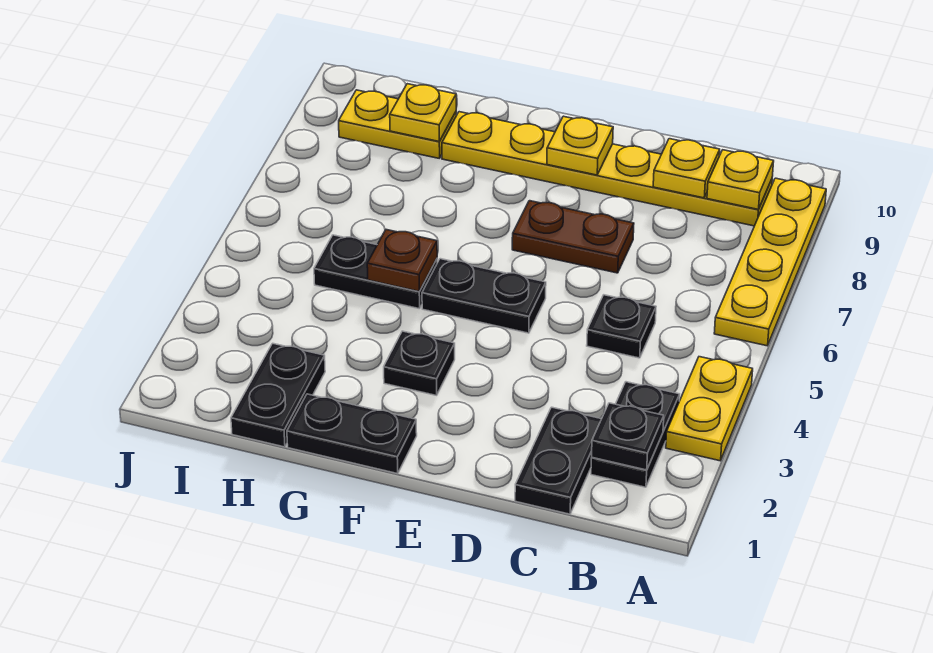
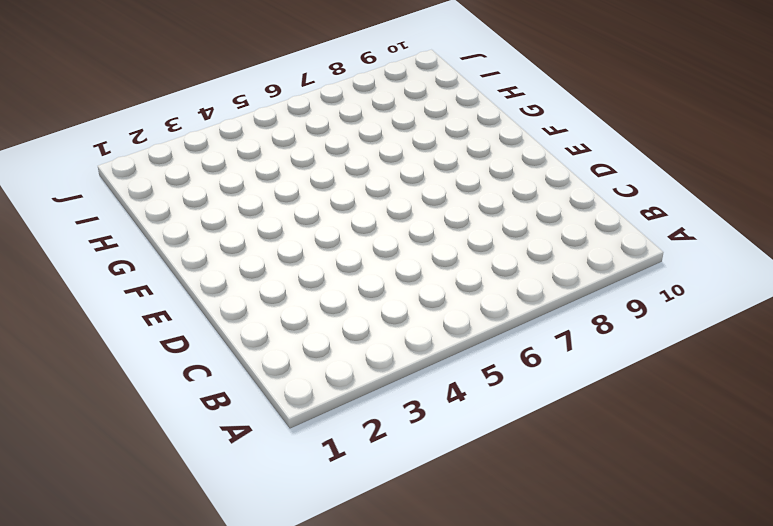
none -> yellow 1x2 plate [666,357,753,461]
none -> yellow 1x4 plate [714,178,826,346]
none -> black 1x2 plate [591,382,680,487]

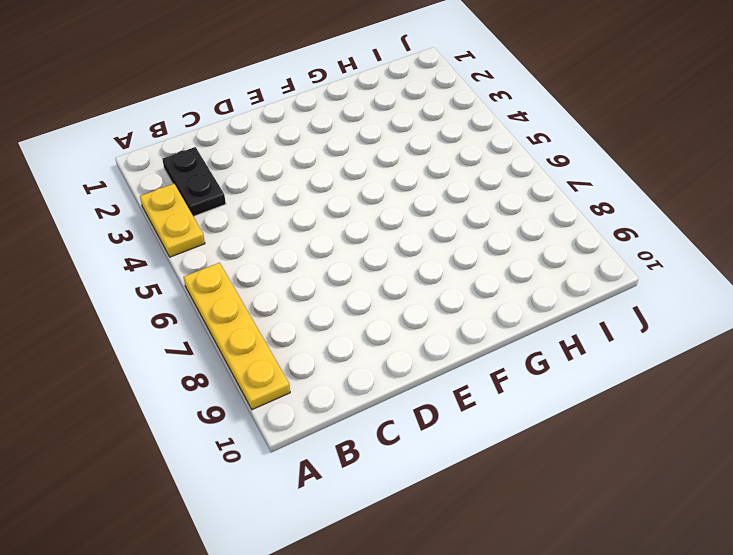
none -> yellow 1x6 plate [442,112,772,226]
none -> black 1x2 plate [515,407,601,514]
none -> black 1x1 plate [587,295,656,358]

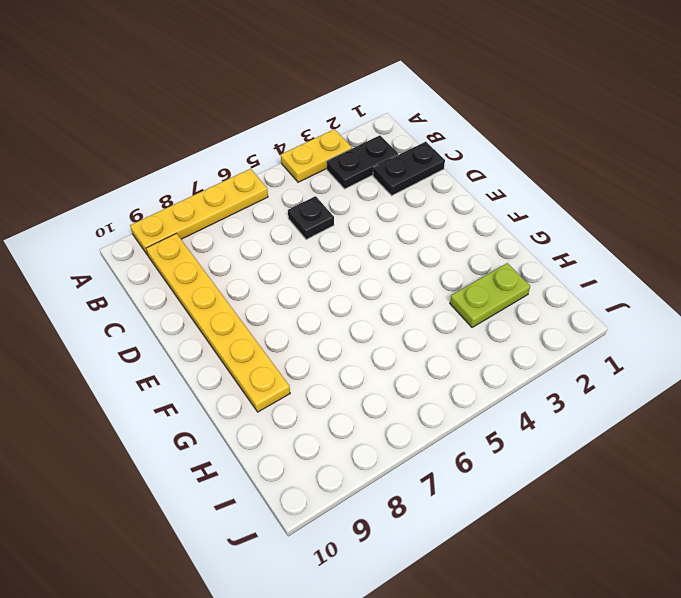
lime 1x2 plate [450,263,530,328] -> black 1x2 plate [231,343,325,447]
none -> brown 1x2 plate [512,201,634,273]
none -> black 1x2 plate [422,259,546,333]
none -> black 1x2 plate [287,394,417,474]

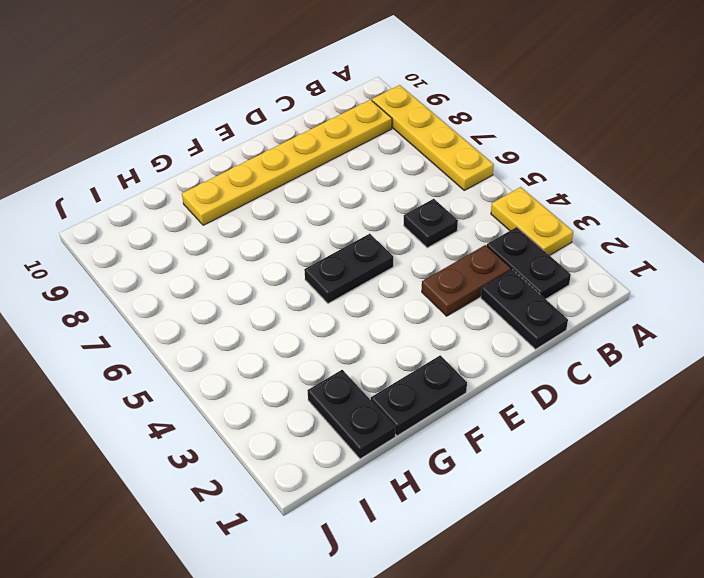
brown 1x2 plate [422,245,511,316] -> brown 1x2 plate moved to [512,201,634,273]
none -> black 1x1 plate [384,331,455,395]
none -> black 1x2 plate [314,235,437,309]
none -> yellow 1x2 plate [339,90,456,158]

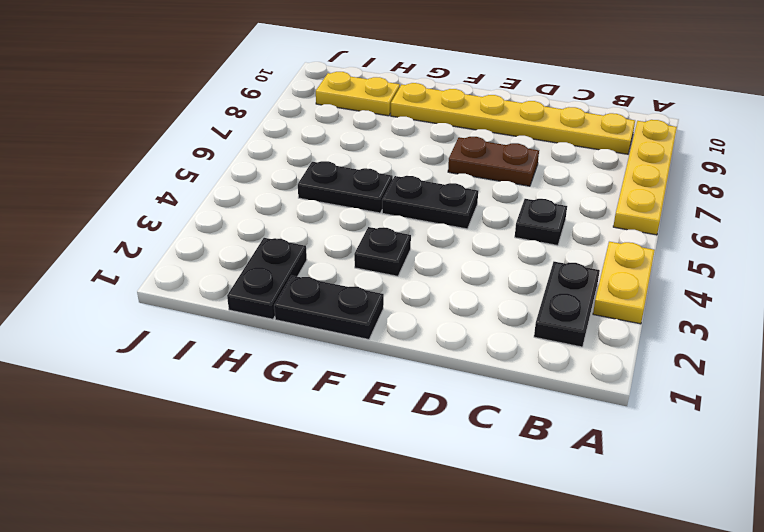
none -> black 1x2 plate [515,407,601,514]
none -> black 1x1 plate [592,403,664,470]
none -> yellow 1x1 plate [707,150,774,209]

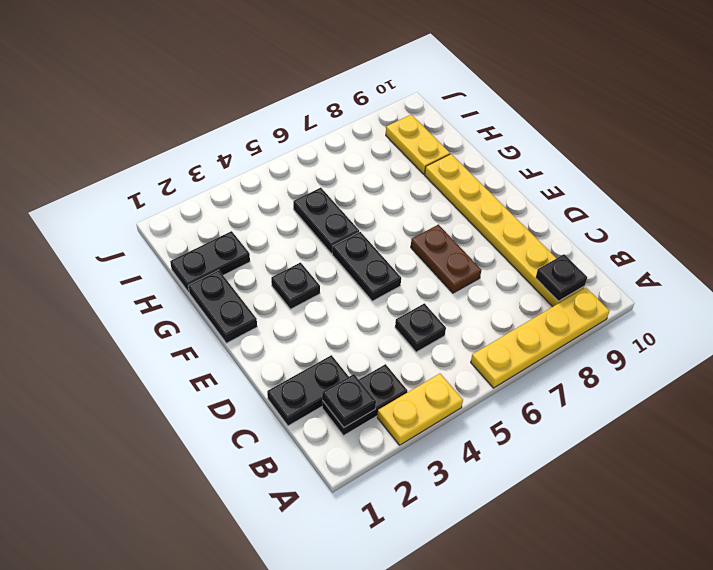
black 1x1 plate [536,254,587,301] -> yellow 1x1 plate [707,150,774,209]
none -> yellow 1x1 plate [653,139,720,198]
none -> yellow 1x1 plate [547,116,613,175]
none -> brown 1x1 plate [367,230,437,291]

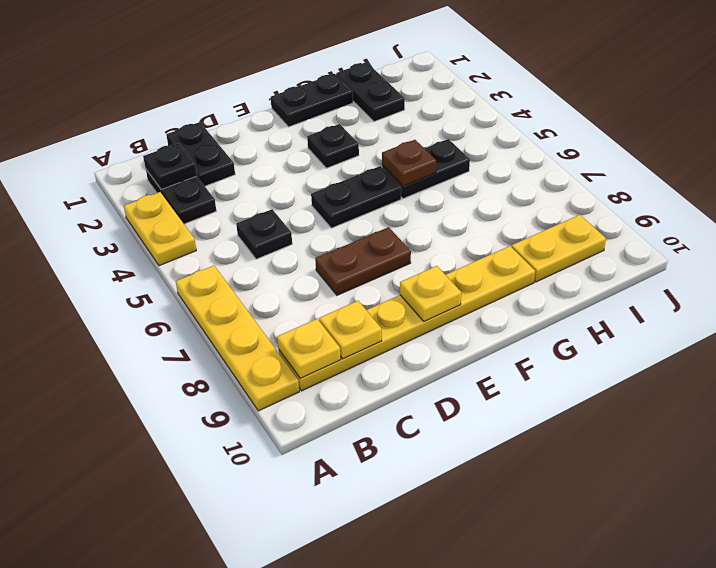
none -> yellow 1x1 plate [390,84,456,141]

